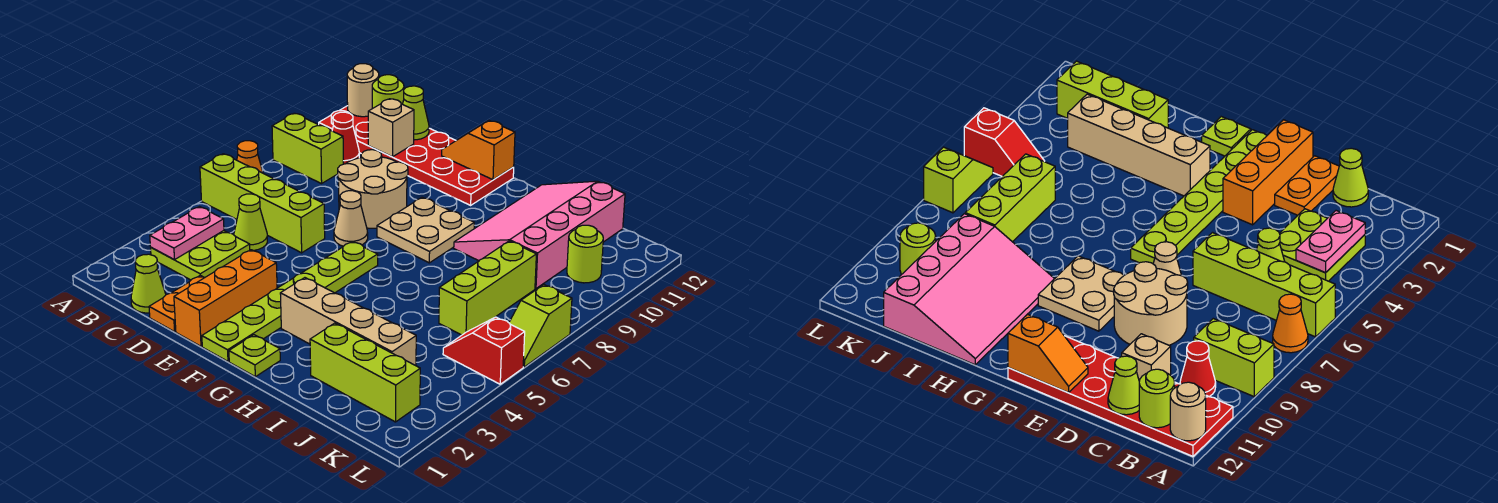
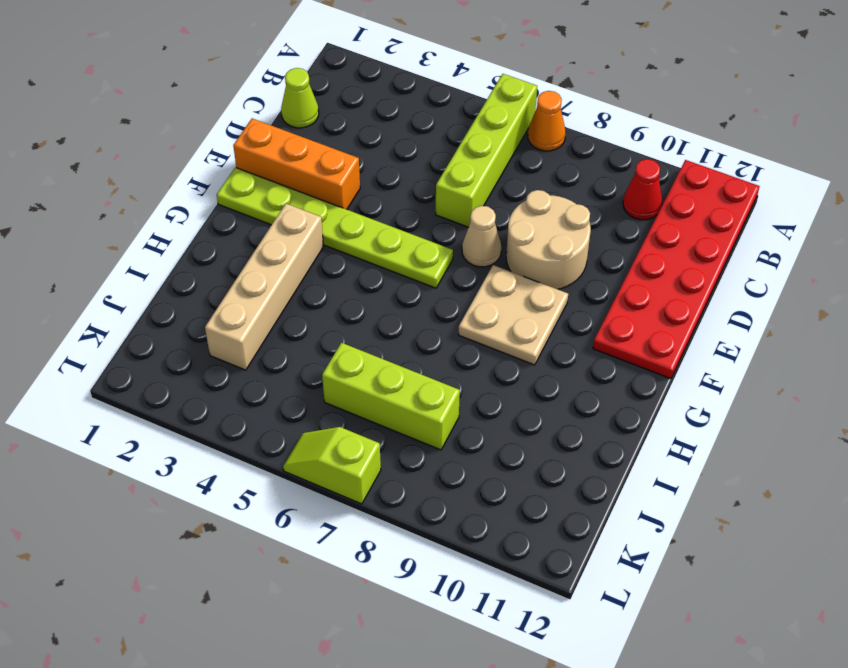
none -> lime 1x2 brick [272,113,343,184]
none -> lime 2x2 plate [151,231,250,280]
none -> lime 1x1 cone [234,194,267,251]

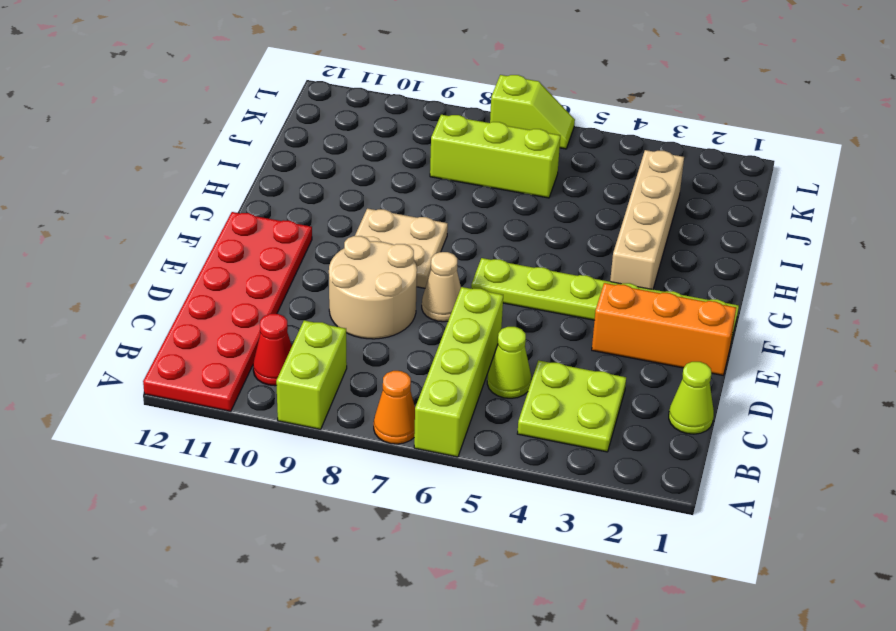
none -> orange 1x2 plate [149,275,205,332]
none -> lime 1x1 plate [229,335,280,377]
none -> pink 3x4 slope [454,181,625,289]

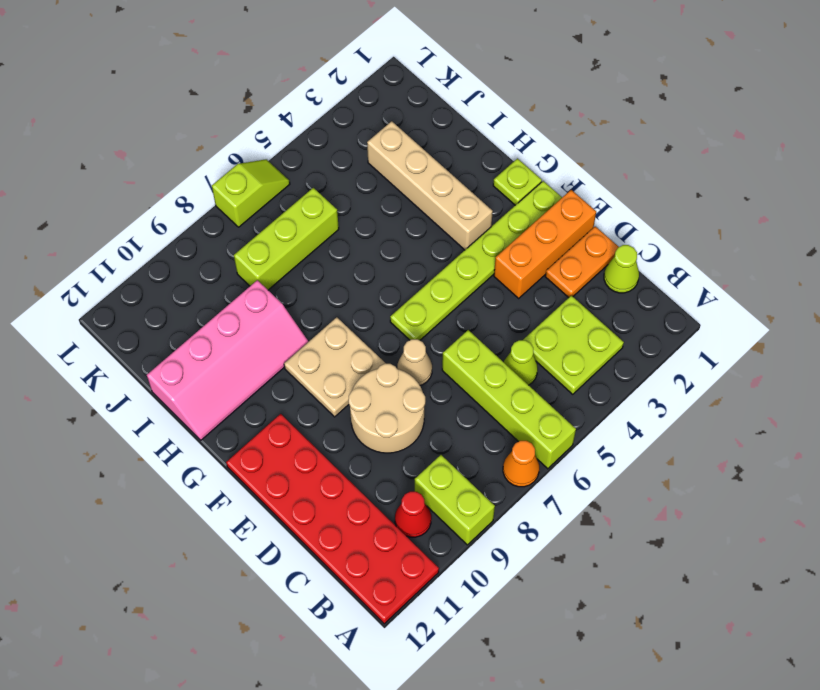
pink 2x4 slope [147,280,309,440] -> pink 3x4 slope [454,181,625,289]
none -> lime 1x3 brick [310,323,420,422]
none -> red 1x2 slope [443,317,525,384]
none -> lime 1x1 round brick [567,225,603,283]

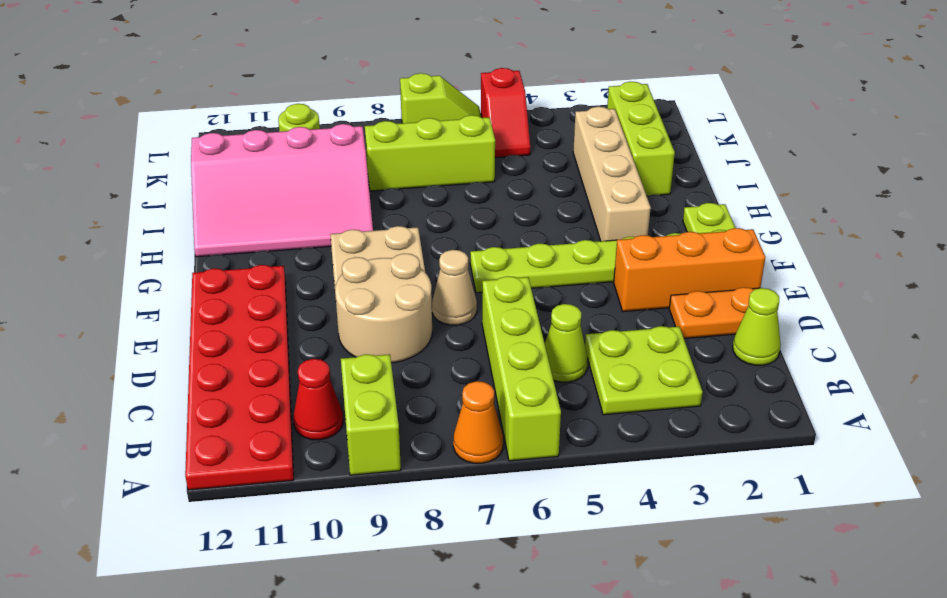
none -> tan 1x1 round brick [347,64,379,117]
none -> pink 1x2 plate [150,207,224,260]
none -> lime 1x1 round brick [372,75,404,109]

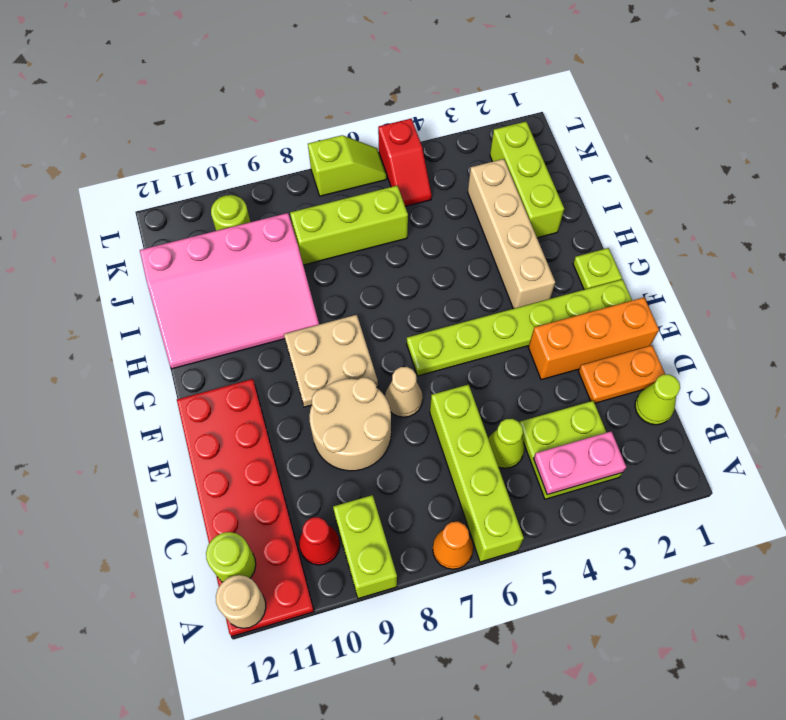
none -> tan 1x1 brick [368,99,414,157]
none -> lime 1x1 cone [403,86,429,140]
none -> orange 1x2 slope [442,121,515,180]

